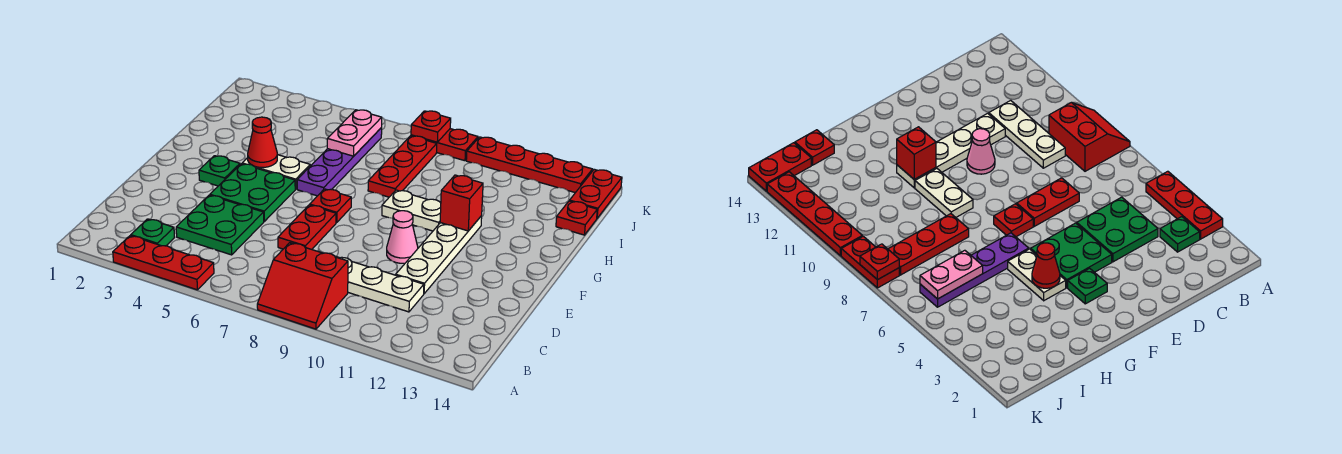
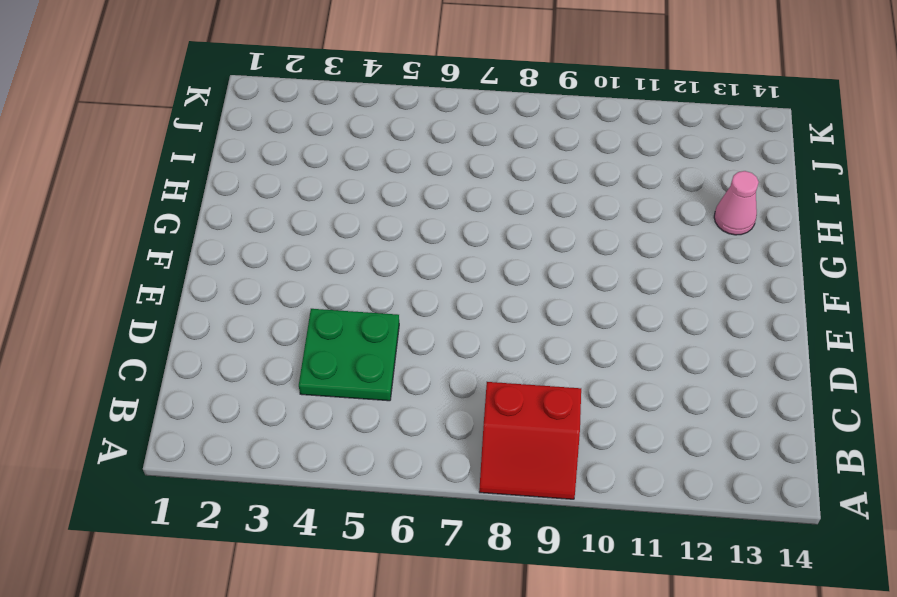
pink 1x1 cone [714,171,759,235] -> pink 1x1 cone moved to [387,211,418,263]
none -> red 1x3 plate [113,236,214,290]
none -> green 1x1 plate [131,219,175,246]
none -> white 1x3 plate [335,256,424,312]

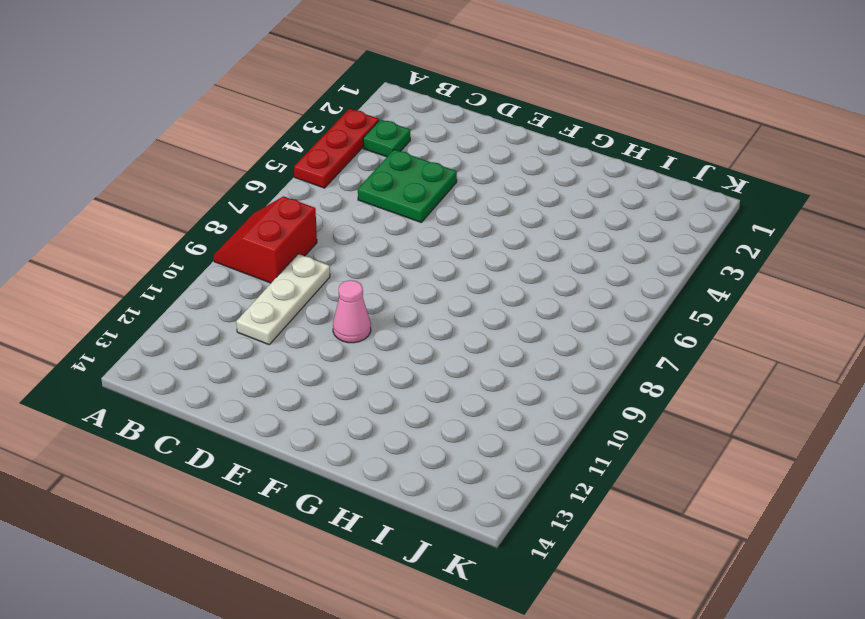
none -> red 1x2 plate [278,205,336,249]
none -> white 1x4 plate [396,216,482,294]
none -> green 2x2 plate [210,164,295,221]

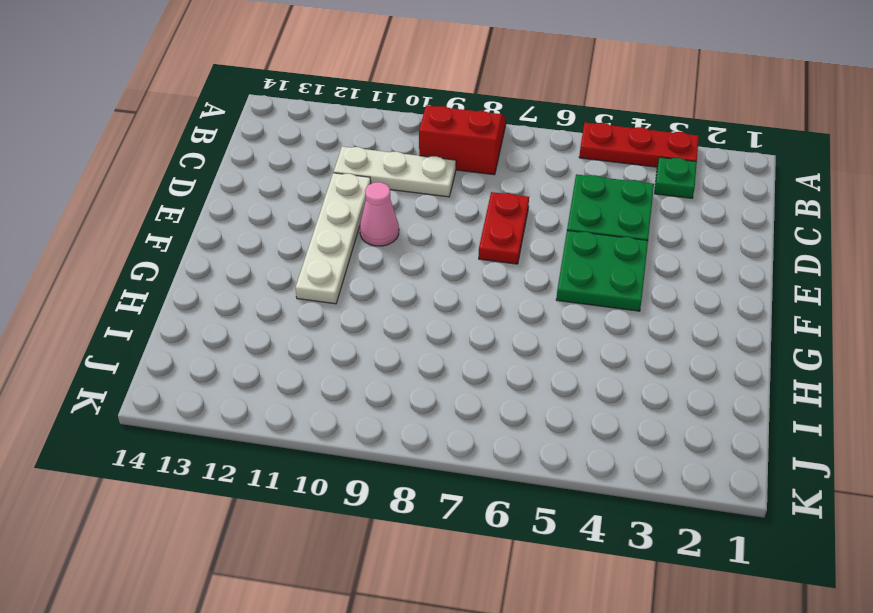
none -> green 1x1 plate [199,156,240,186]
none -> red 1x1 plate [310,189,351,223]
none -> white 1x2 plate [242,155,310,189]

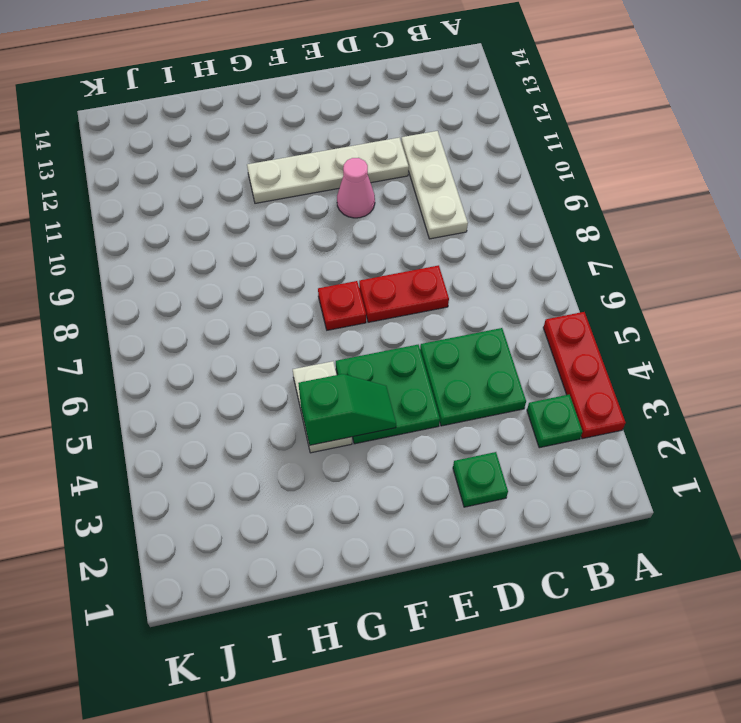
green 1x1 plate [453,452,508,507] -> green 1x1 plate moved to [199,156,240,186]
green 1x2 slope [298,374,396,445] -> red 1x1 cone [248,117,278,167]
none -> red 2x2 slope [257,243,348,329]
none -> purple 1x4 plate [297,128,382,196]
none -> white 1x2 plate [382,190,441,231]

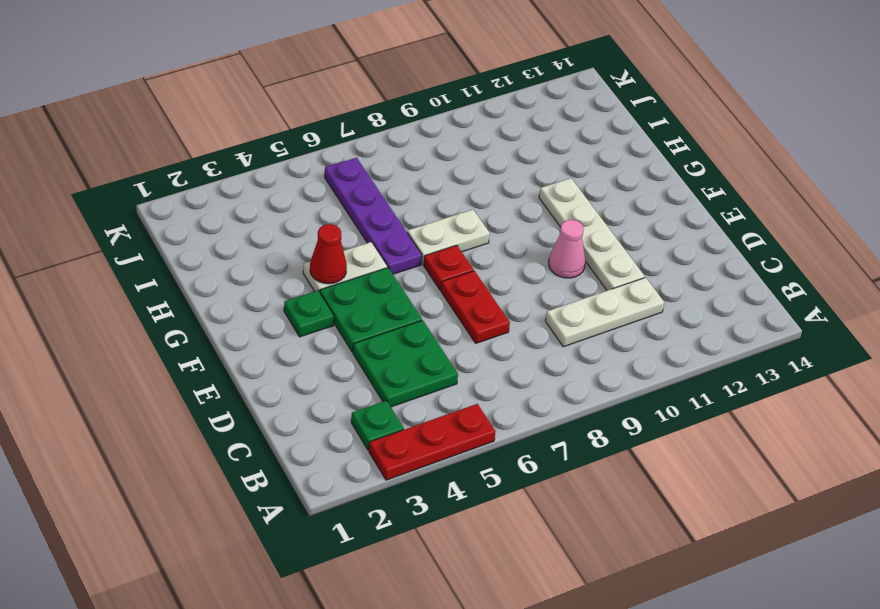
white 1x2 plate [407,210,490,265] -> white 1x2 plate moved to [382,190,441,231]
none -> red 2x2 slope [257,243,348,329]
none -> red 1x3 plate [368,136,437,197]
none -> red 1x1 plate [556,201,597,235]

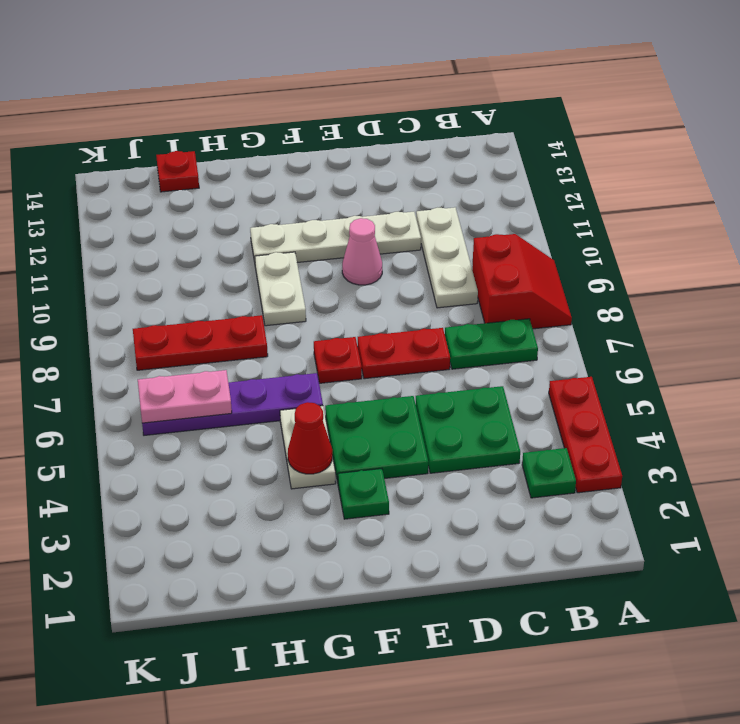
green 1x2 plate [445,319,538,369] -> none
none -> red 1x2 plate [570,169,622,218]
none -> red 1x2 plate [411,129,478,161]
none -> red 1x4 plate [466,137,593,193]

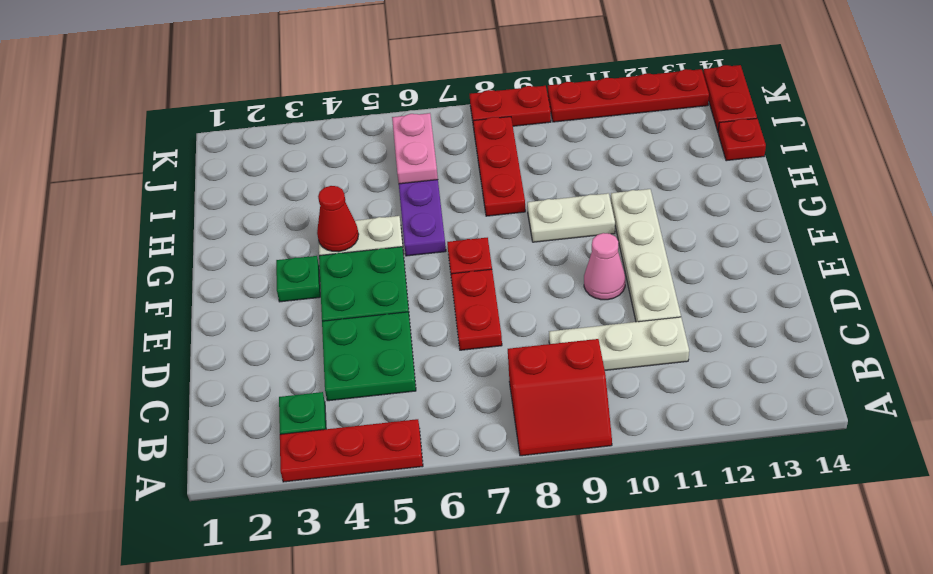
none -> red 1x1 brick [440,175,483,231]
none -> red 1x1 plate [411,111,451,142]

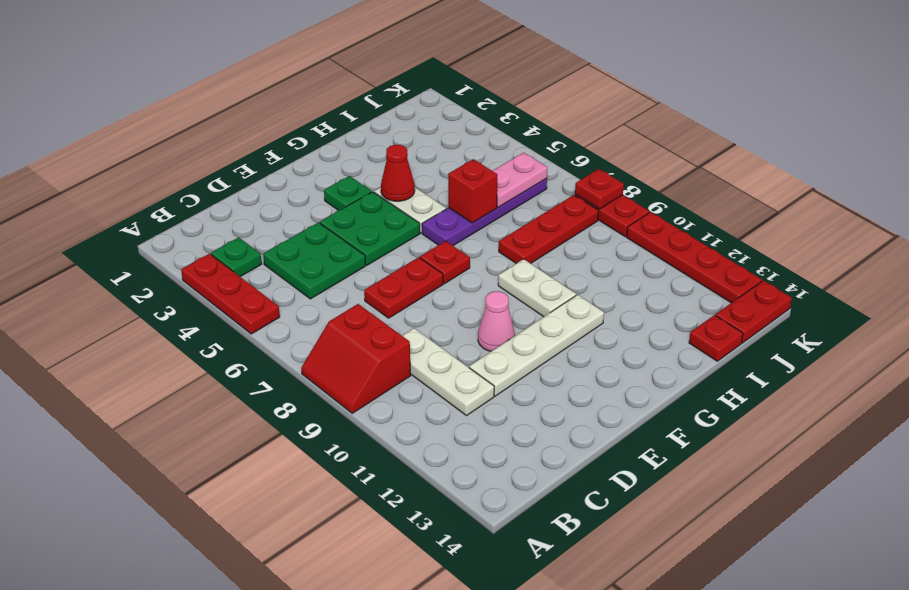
red 1x1 brick [448,159,497,223] -> red 1x1 brick moved to [440,175,483,231]

